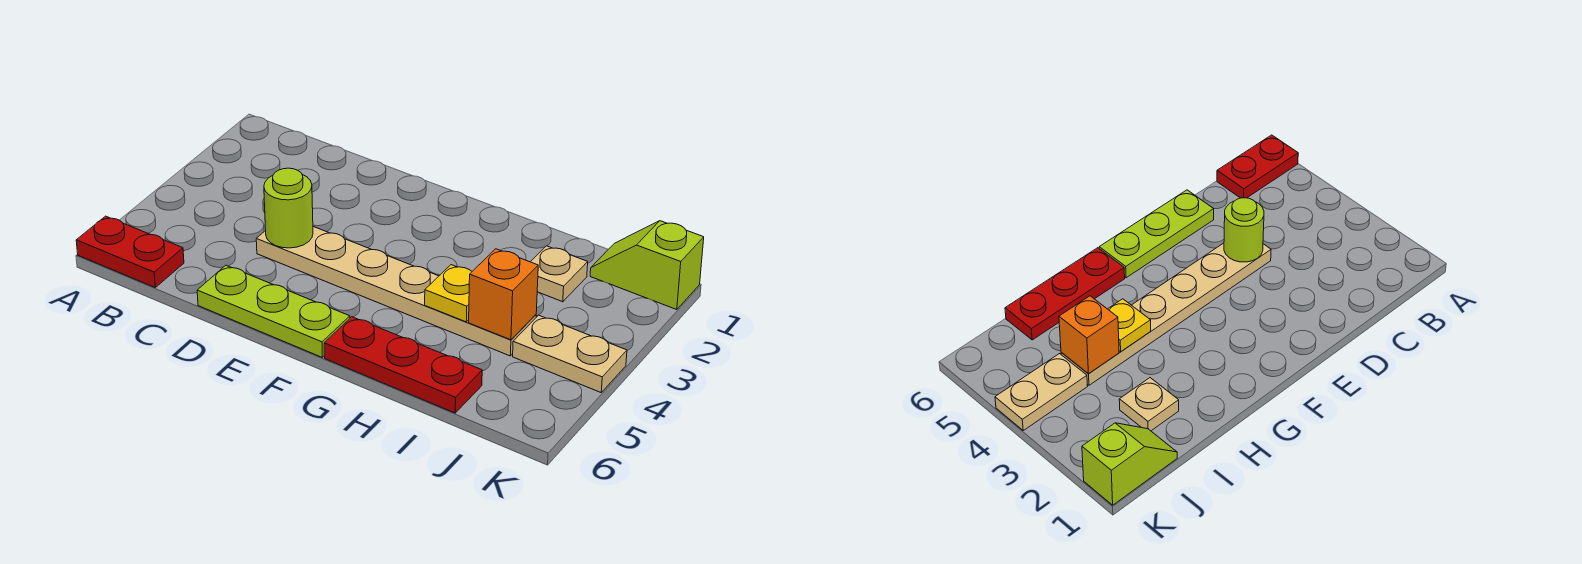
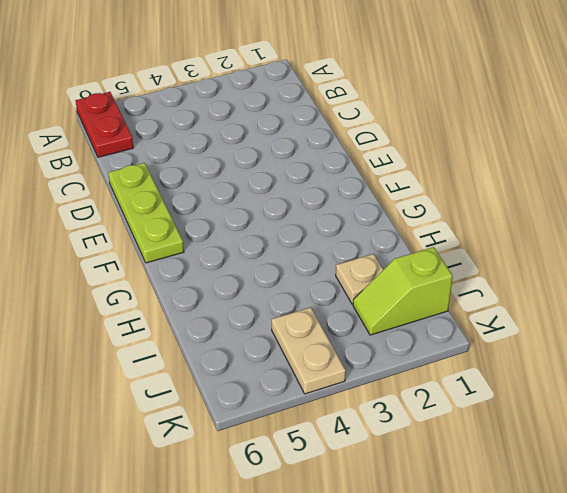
lime 1x2 slope [353,247,453,335] -> lime 1x2 slope turned to [590,221,704,310]
none -> tan 1x6 plate [256,227,536,356]
none -> red 1x3 plate [324,317,482,413]

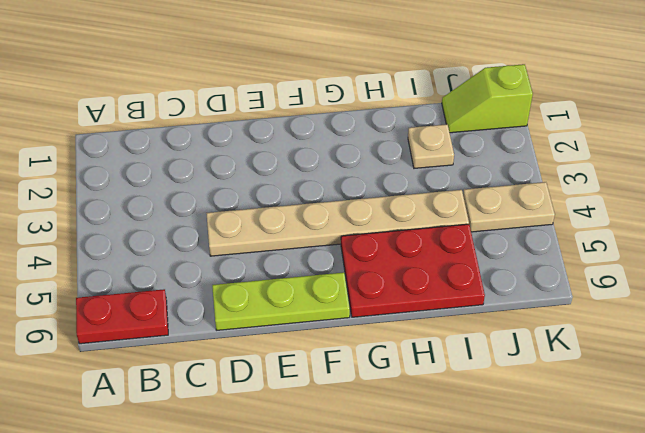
red 2x3 plate [341,224,485,317] -> red 1x3 plate [324,317,482,413]
none -> lime 1x1 round brick [264,168,313,248]
none -> yellow 1x1 plate [425,265,472,322]

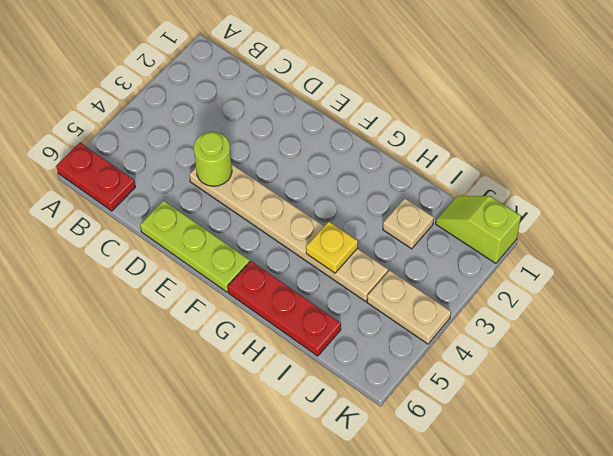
none -> orange 1x1 brick [469,249,538,340]

